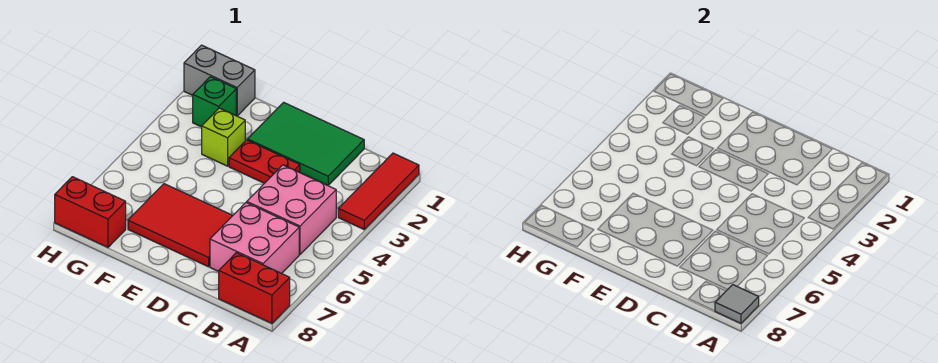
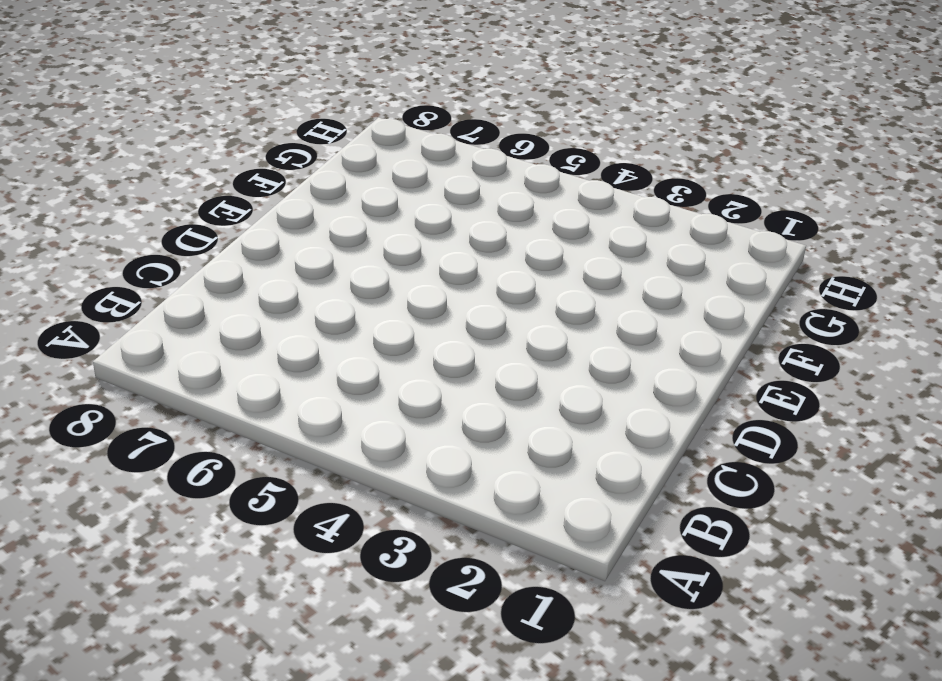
none -> red 1x3 tile [338,153,419,229]
none -> red 1x2 brick [219,253,290,323]
none -> pink 2x2 brick [247,165,336,254]

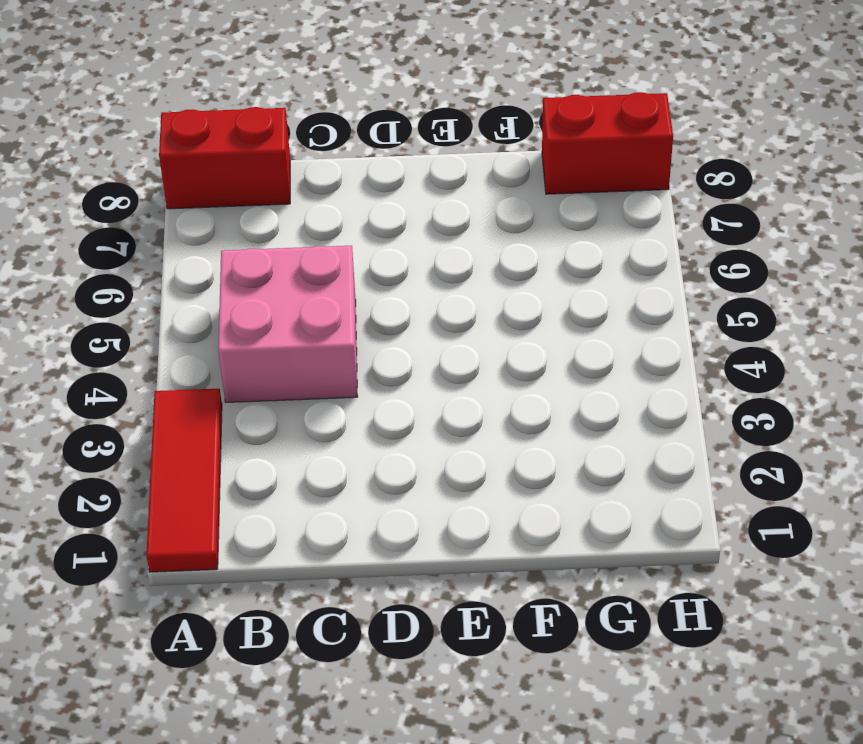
none -> pink 2x2 brick [210,202,299,274]
none -> green 2x3 tile [247,102,364,185]
none -> red 1x2 plate [229,140,300,183]

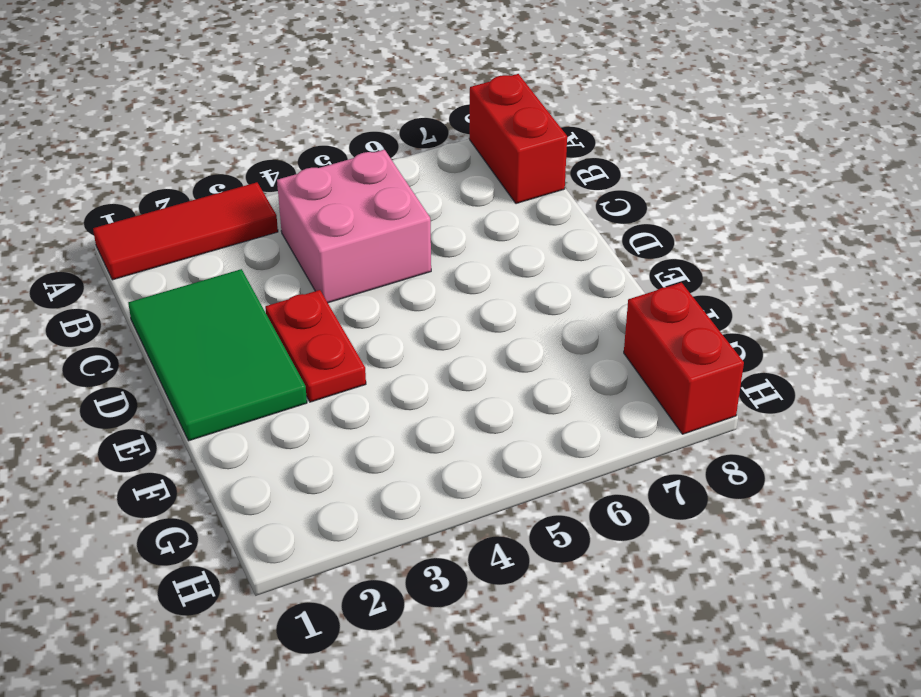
none -> pink 2x2 brick [210,202,299,274]
none -> red 2x3 tile [128,184,233,267]
none -> lime 1x1 brick [202,108,245,166]

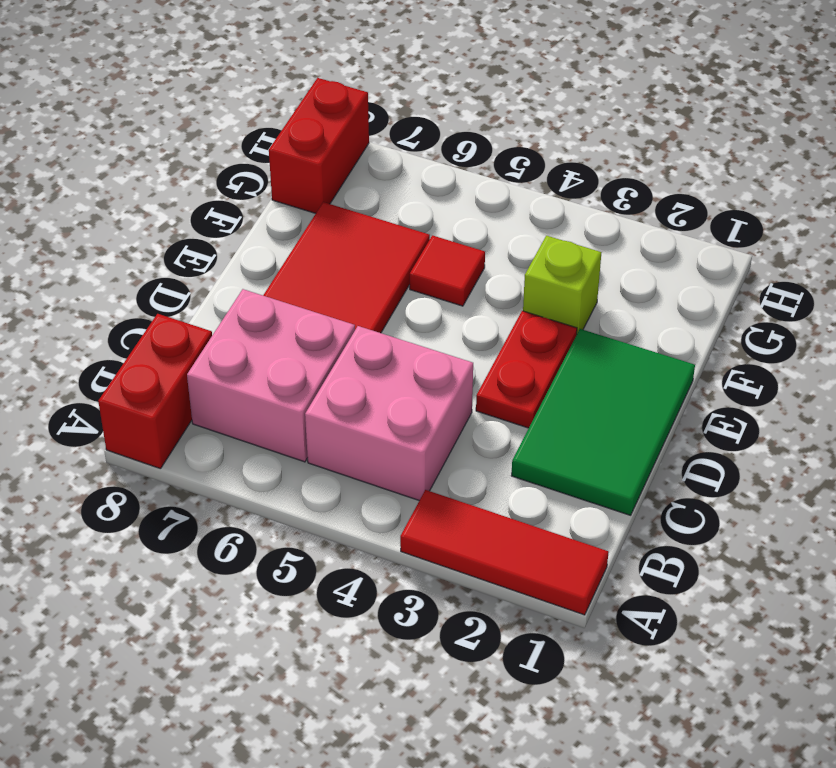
red 1x1 tile [410,235,485,306] -> none
none -> grey 1x2 brick [184,45,255,116]
none -> green 1x1 brick [193,77,236,127]
none -> grey 1x1 tile [715,285,759,323]

